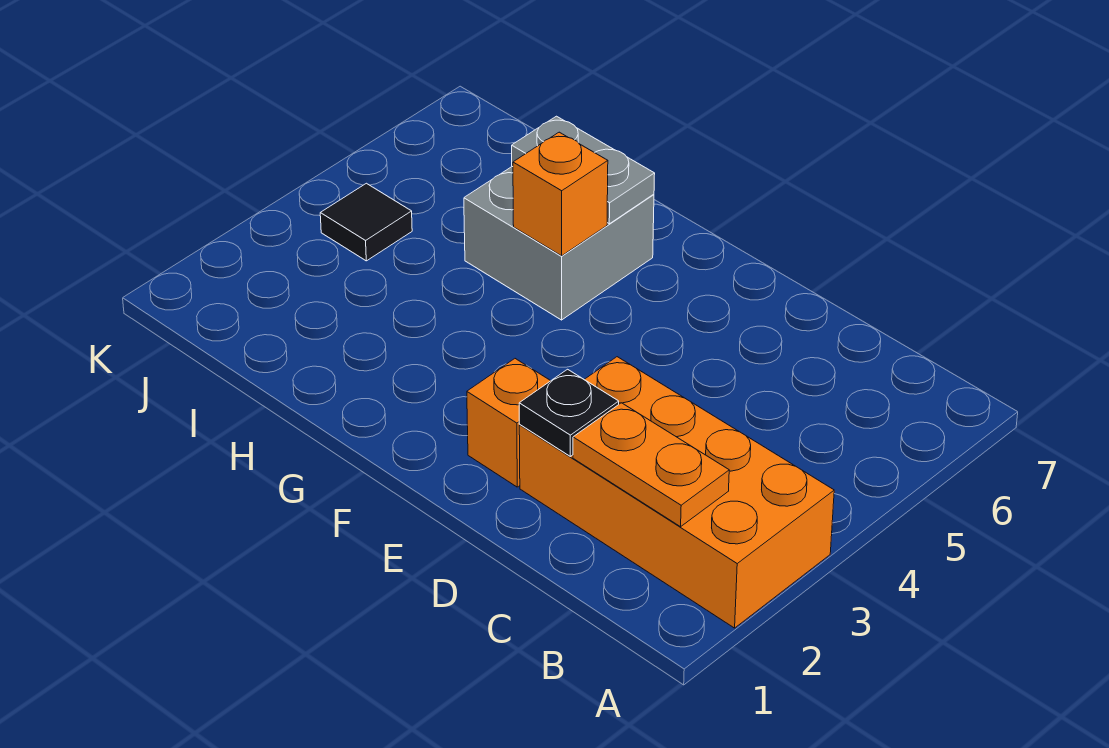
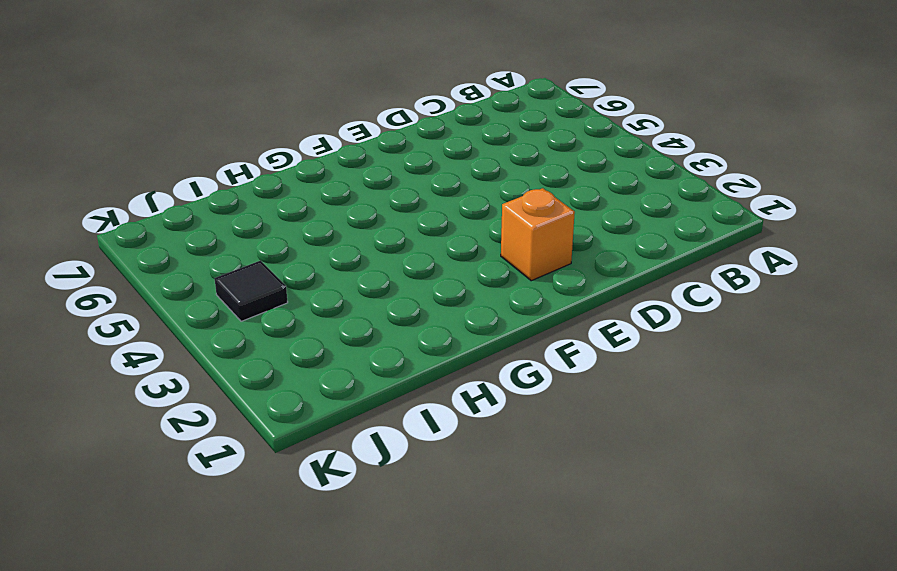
none -> orange 2x4 brick [519,357,834,628]
none -> grey 2x2 brick [464,167,654,320]

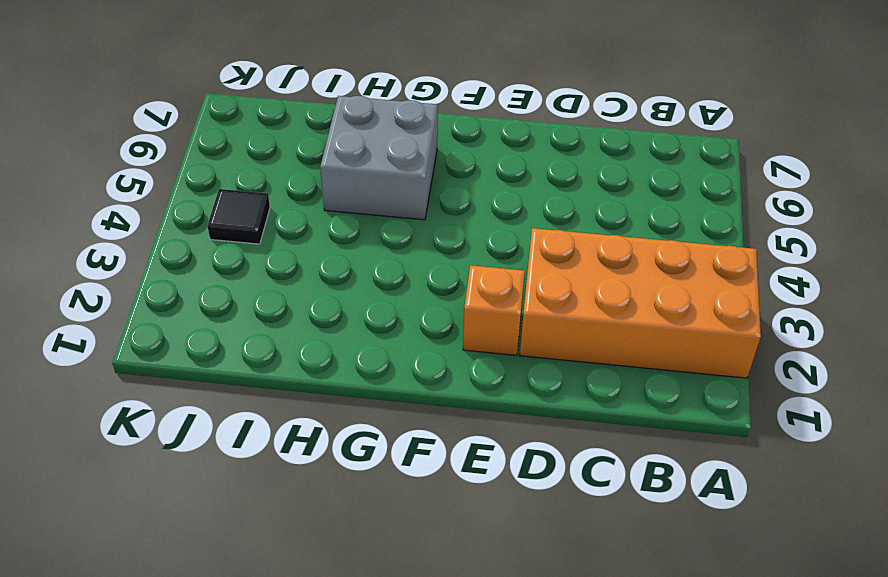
none -> orange 1x2 plate [573,403,729,527]
none -> black 1x1 plate [519,369,619,456]

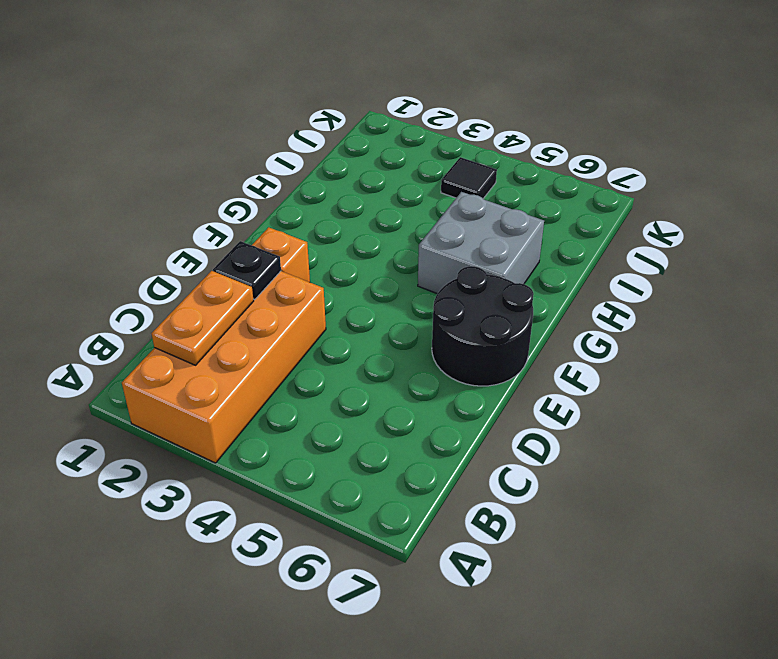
black 2x2 round brick [432,266,534,386] -> none
none -> orange 1x1 brick [513,132,608,256]
none -> grey 1x2 plate [512,116,655,224]

